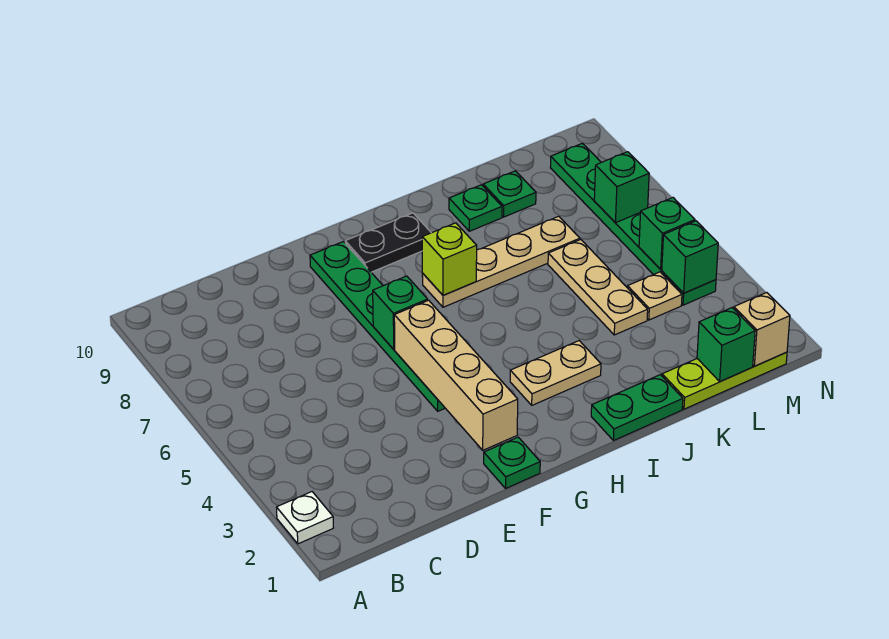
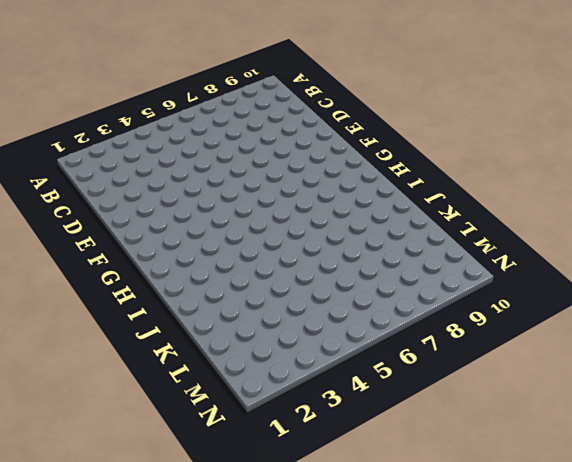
none -> white 1x1 plate [277,492,333,544]
none -> green 1x1 plate [484,437,540,489]
none -> green 1x6 plate [310,242,445,411]

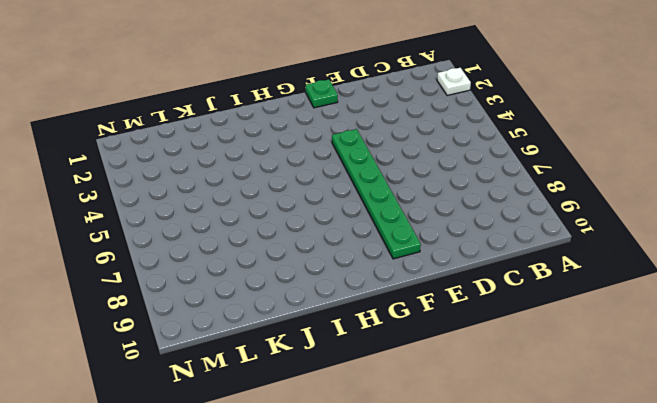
none -> black 1x2 plate [345,213,431,272]
none -> tan 1x2 plate [510,341,601,405]
none -> tan 1x4 plate [422,216,580,307]

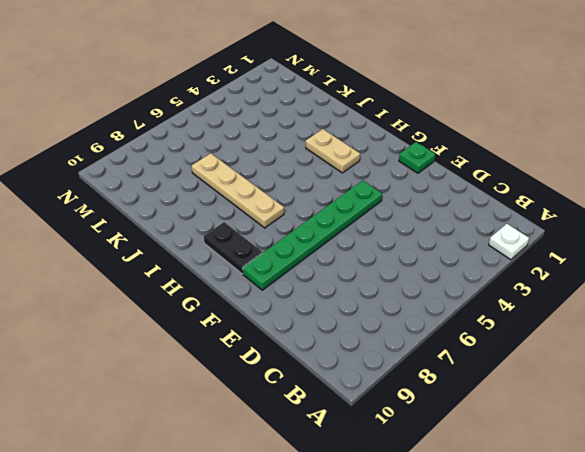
none -> green 1x2 plate [591,375,683,441]
none -> green 1x1 plate [449,185,502,231]
none -> lime 1x3 plate [662,352,787,409]

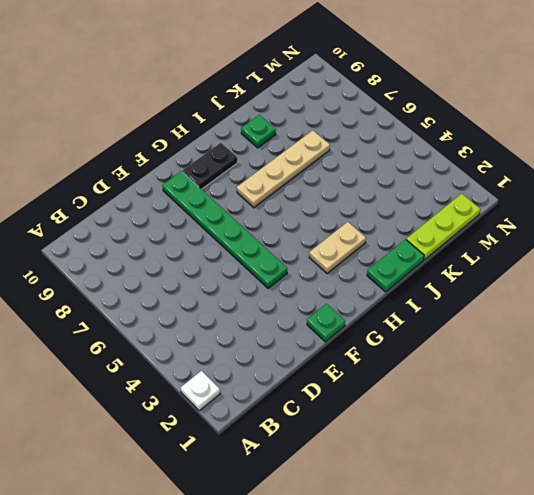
none -> tan 1x3 plate [548,240,648,335]
none -> green 1x1 plate [483,171,536,217]
none -> tan 1x1 plate [627,272,682,320]

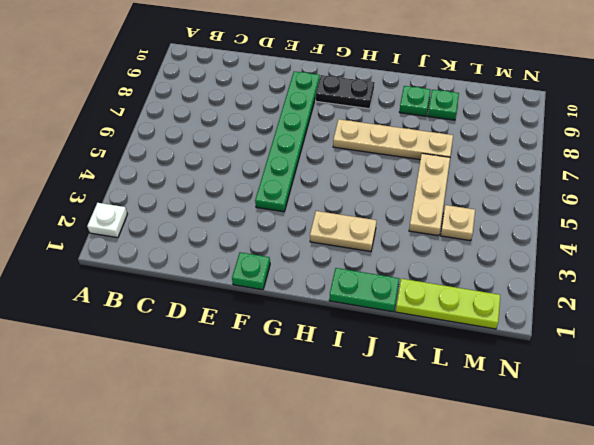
none -> green 1x6 plate [550,143,716,305]
none -> tan 1x4 brick [394,300,518,450]
none -> green 1x1 brick [373,276,428,349]

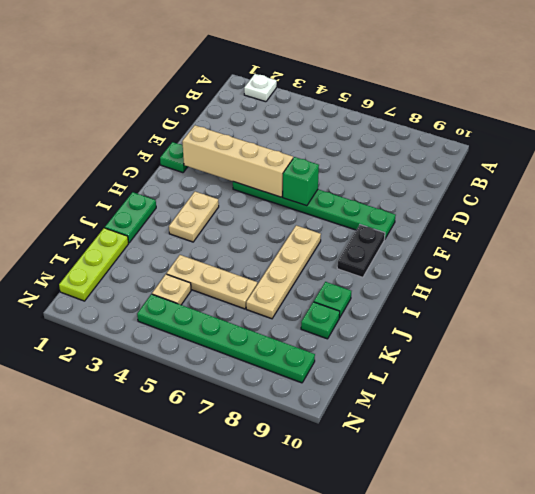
none -> lime 1x1 brick [422,223,477,295]
none -> green 1x1 brick [697,308,755,382]
none -> tan 1x1 brick [734,293,790,366]

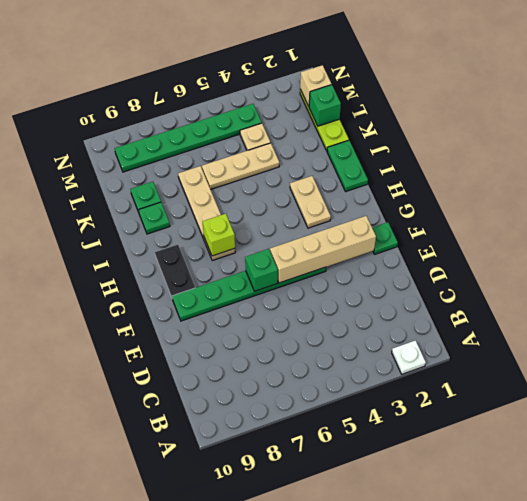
none -> green 1x1 brick [662,221,718,293]
none -> green 1x1 brick [639,198,695,269]
none -> green 1x1 brick [594,152,649,223]

